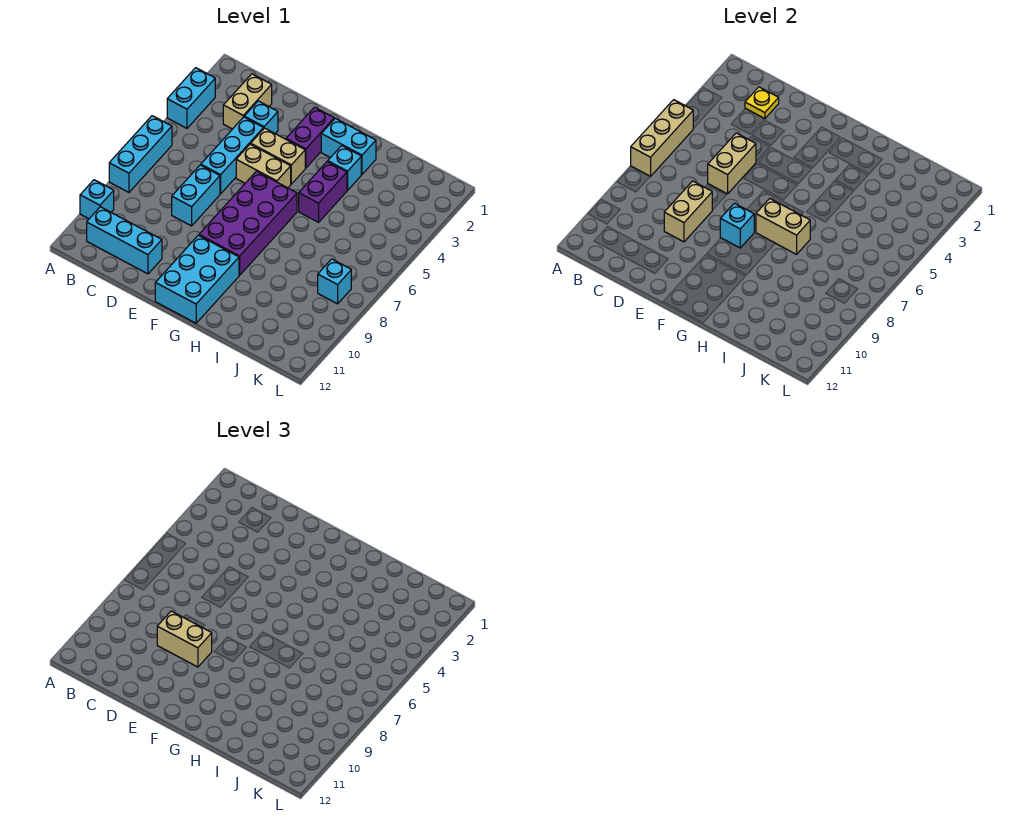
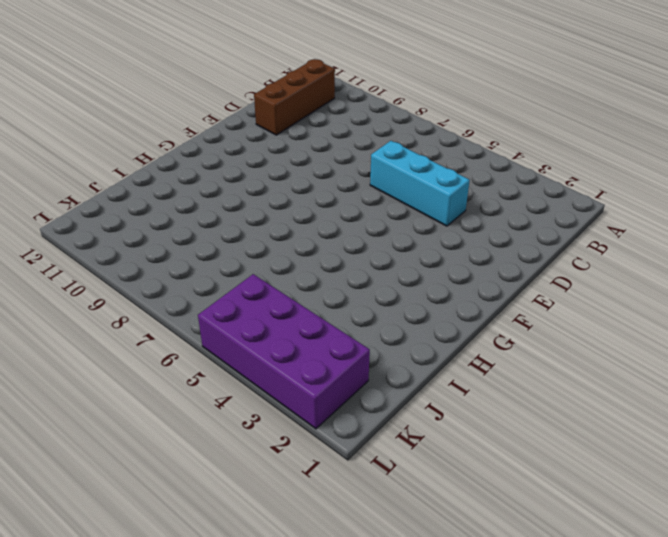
brown 1x3 brick [254,59,335,135] -> cyan 1x3 brick [87,207,162,274]
purple 2x4 brick [198,274,370,429] -> purple 2x4 brick moved to [199,171,297,275]
none -> cyan 1x2 brick [167,68,215,128]
none -> cyan 1x3 brick [109,116,172,192]
none -> cyan 1x1 brick [80,180,114,219]

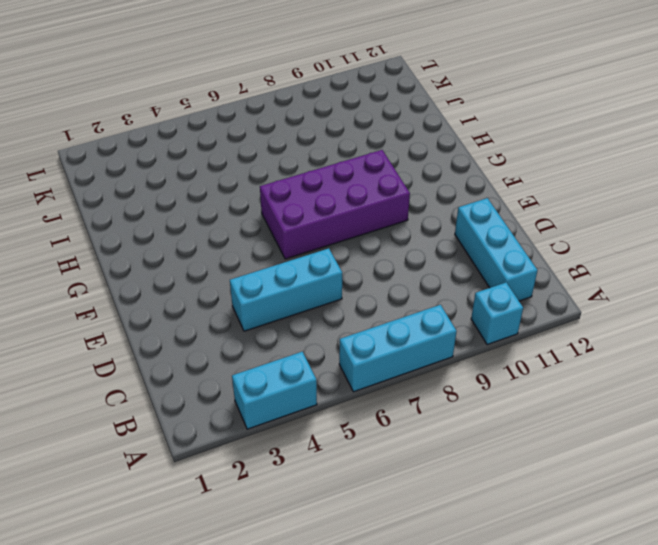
none -> tan 1x2 brick [223,74,272,129]
none -> cyan 1x1 brick [244,101,278,134]
none -> cyan 1x2 brick [172,165,220,226]

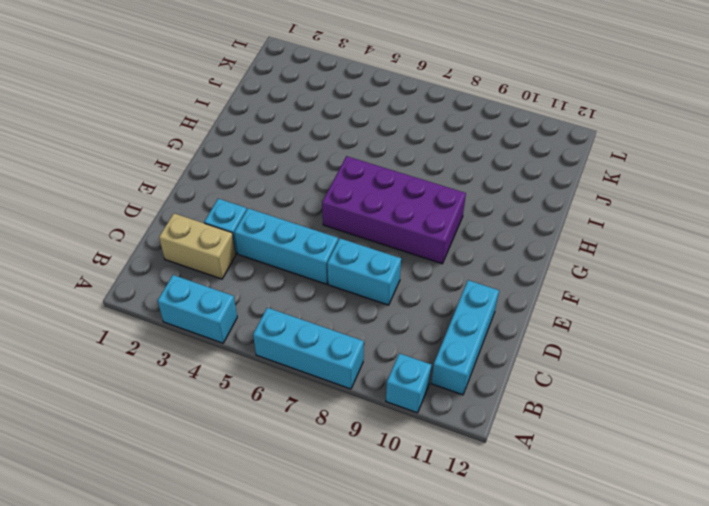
none -> tan 1x2 brick [251,128,305,184]
none -> tan 1x2 brick [236,144,291,188]
none -> purple 1x2 brick [286,107,334,168]

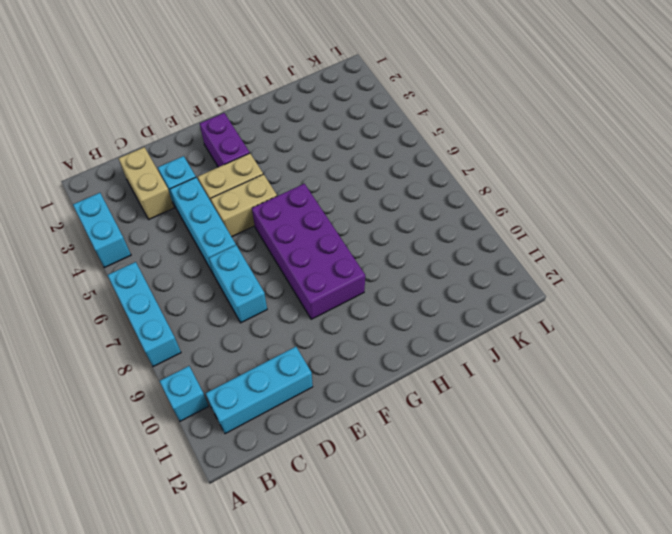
none -> cyan 2x3 brick [155,235,239,323]
none -> cyan 1x2 brick [321,118,376,174]
none -> cyan 1x1 brick [328,146,361,190]

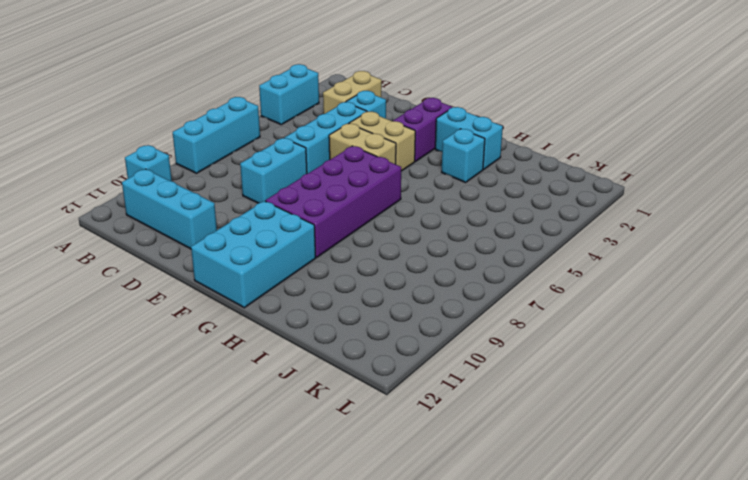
none -> purple 1x2 brick [299,161,347,222]
none -> cyan 1x1 brick [318,259,351,304]
none -> tan 1x3 brick [631,100,693,176]

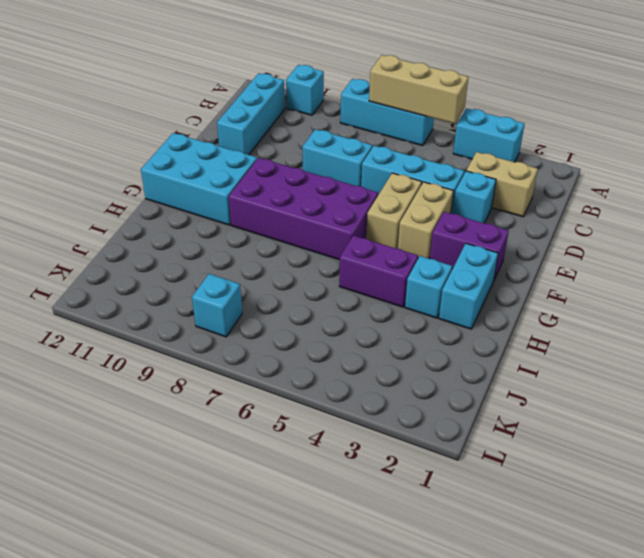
none -> yellow 1x1 plate [745,87,779,119]
none -> tan 1x2 brick [708,133,756,194]
none -> tan 1x2 brick [664,181,712,242]

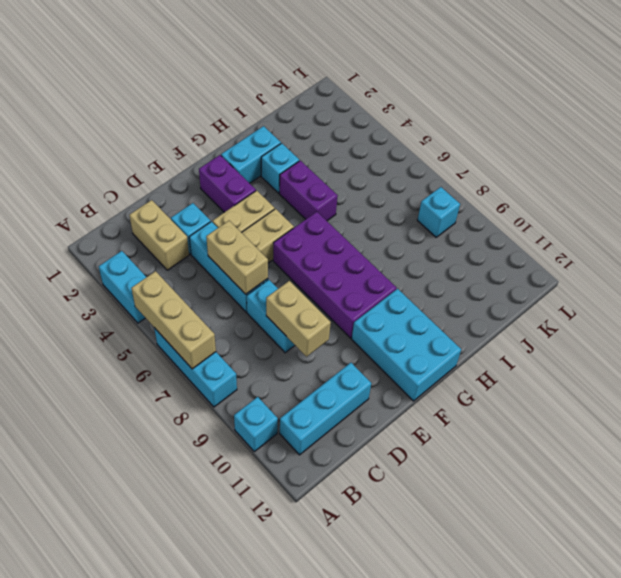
none -> yellow 1x1 plate [745,87,779,119]
none -> cyan 1x1 brick [720,203,754,248]
none -> tan 1x2 brick [756,199,810,254]

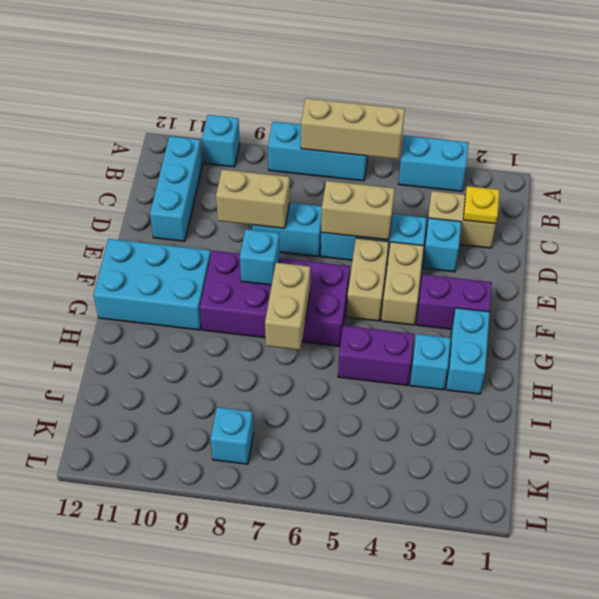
none -> tan 1x2 brick [157,611,212,667]

